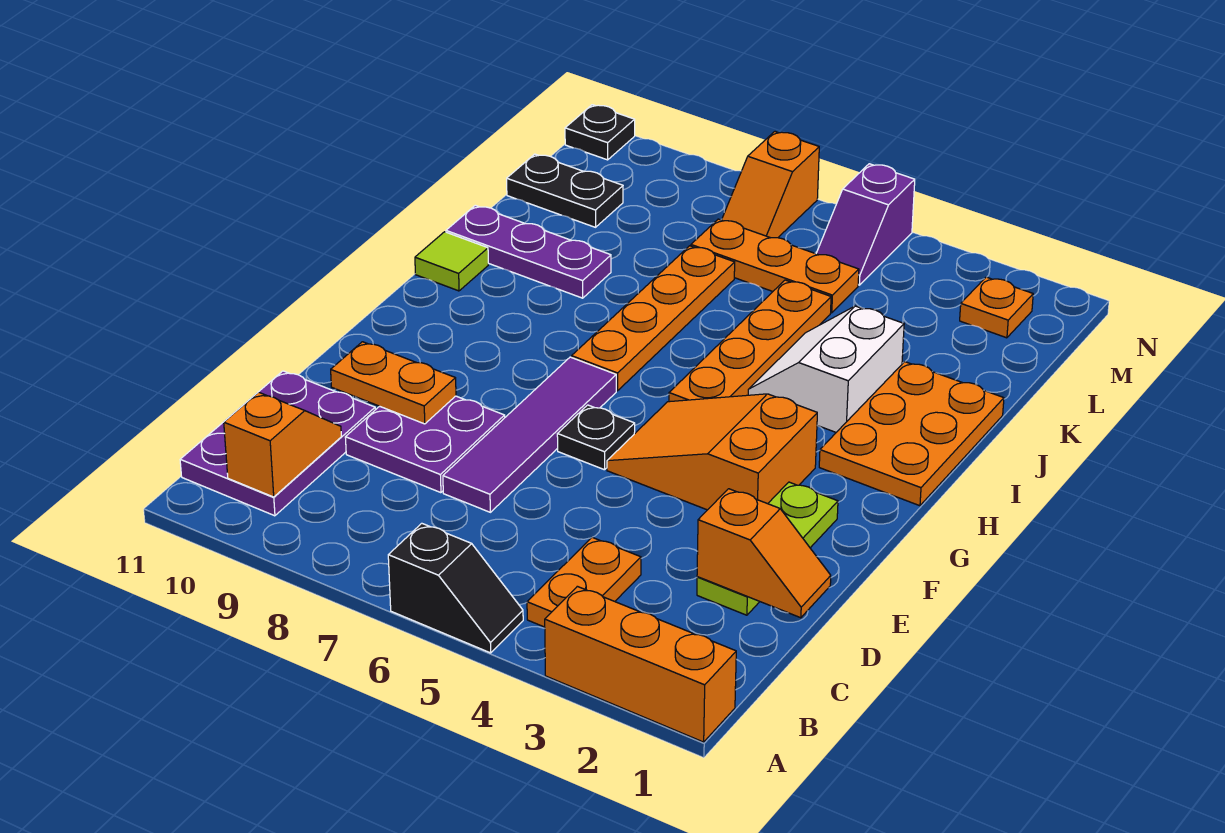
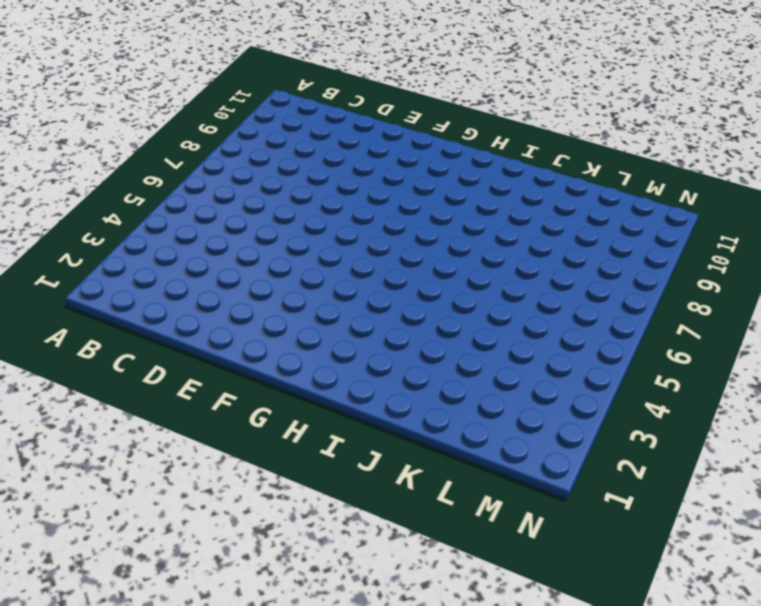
none -> orange 1x3 brick [545,586,736,742]
none -> black 1x2 slope [388,523,523,653]
none -> orange 1x2 plate [527,537,641,627]

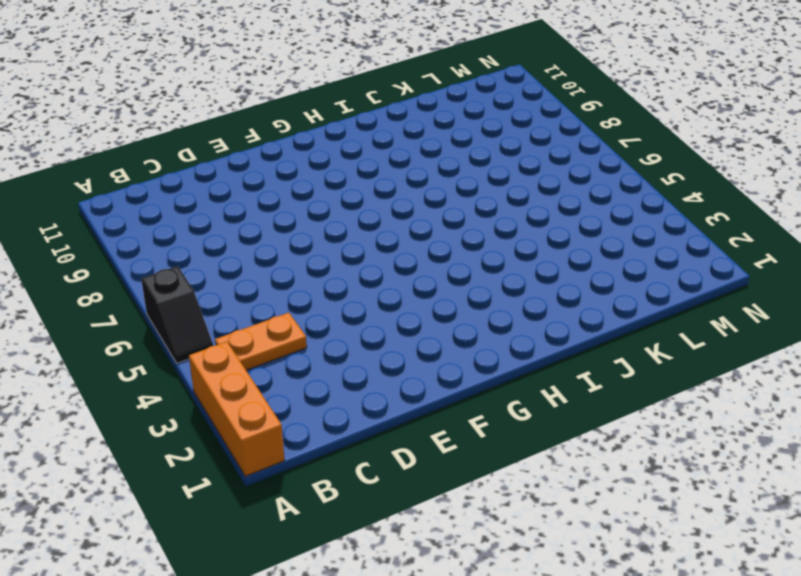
none -> purple 2x3 plate [180,371,375,516]
none -> lime 1x3 plate [697,482,838,615]
none -> purple 1x4 tile [443,357,616,512]

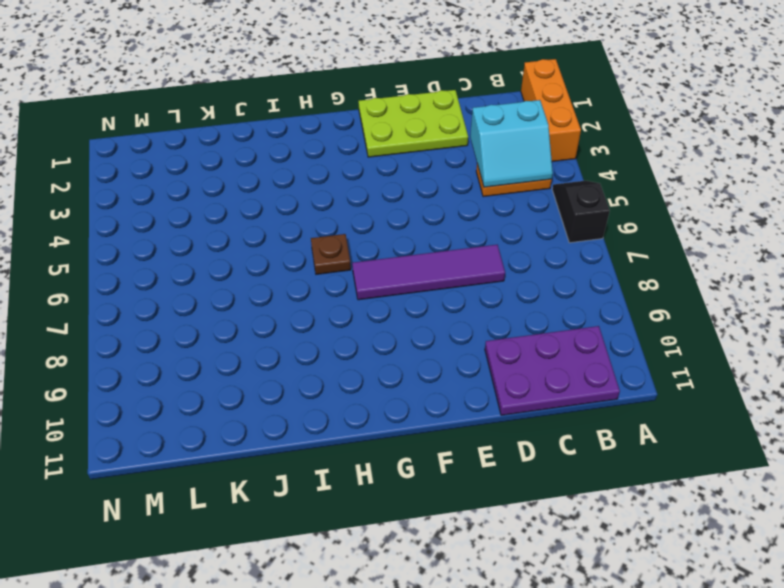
cyan 2x2 slope [470,100,553,187] -> none
lime 2x3 plate [359,90,468,157] -> lime 1x3 plate [697,482,838,615]
brown 1x1 plate [311,234,351,274] -> none
none -> purple 2x2 plate [345,396,505,493]
none -> orange 2x3 slope [607,394,817,510]
none -> black 1x1 plate [557,405,635,470]

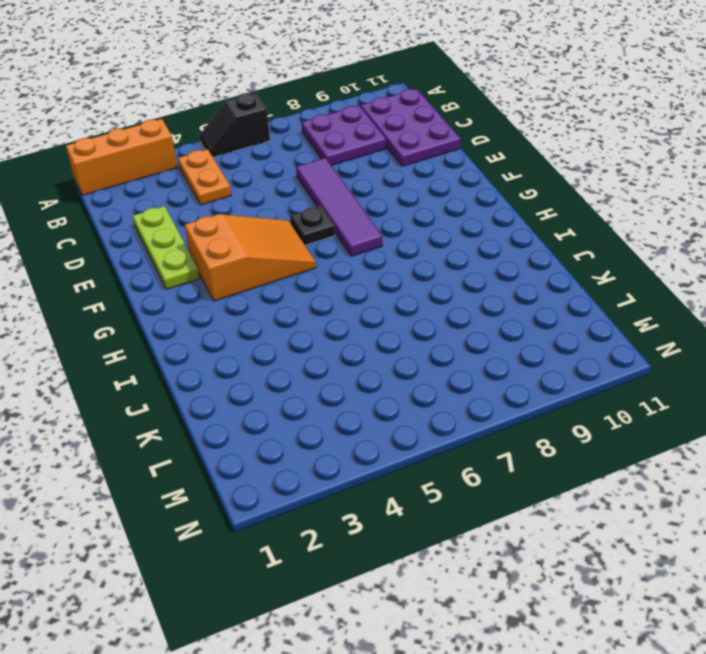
purple 2x2 plate [302,106,386,166] -> purple 2x2 plate moved to [345,396,505,493]
none -> orange 2x3 plate [819,362,1004,506]
none -> orange 1x4 plate [669,280,831,402]
none -> orange 1x4 plate [572,246,735,391]

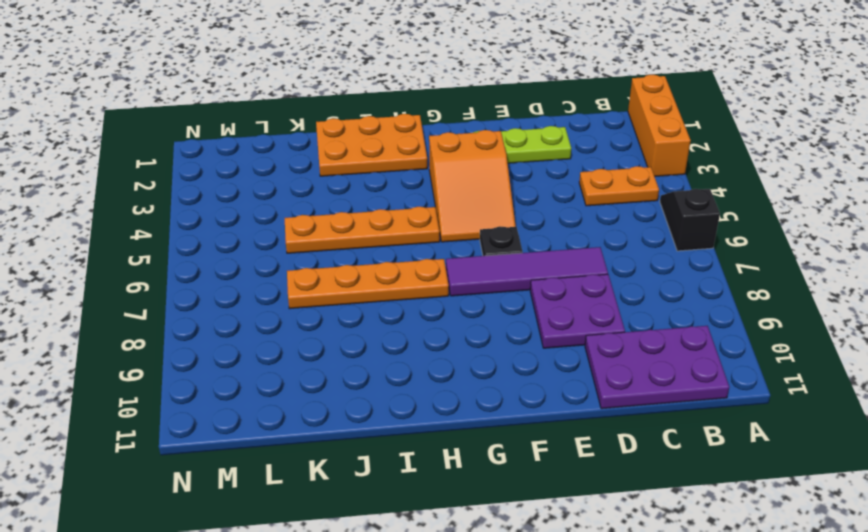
none -> white 2x2 slope [748,306,904,432]
none -> lime 1x1 tile [415,232,488,291]
none -> purple 1x3 plate [446,205,611,298]

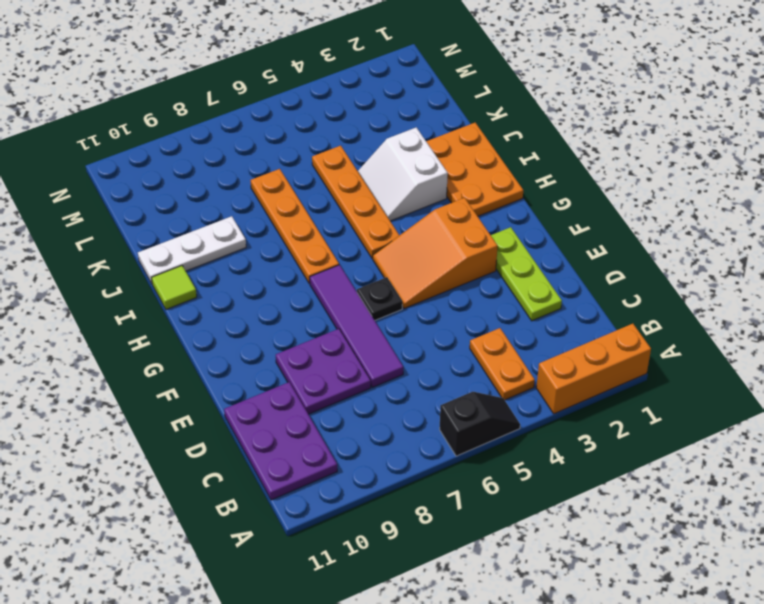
white 1x3 plate [138,216,246,283] -> purple 1x3 plate [446,205,611,298]
none -> orange 1x3 plate [691,219,859,313]
none -> black 1x2 plate [507,154,623,227]
none -> orange 1x1 plate [960,277,1033,338]

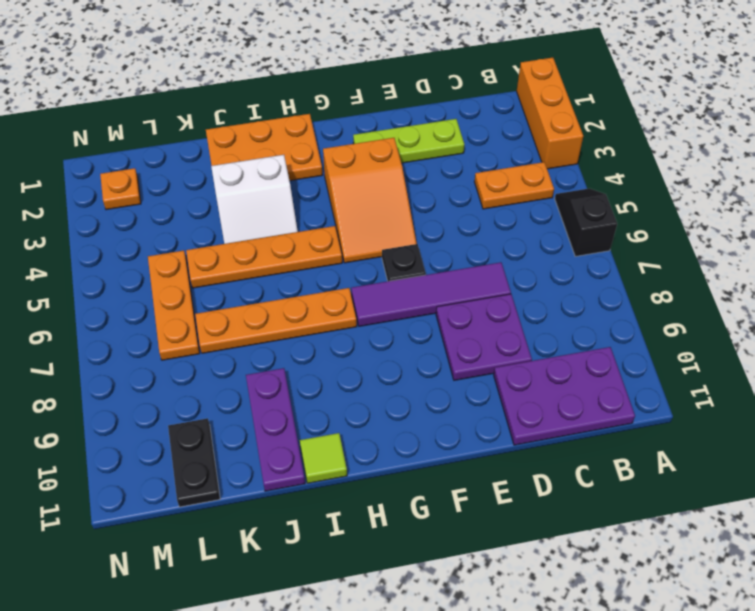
none -> purple 1x2 slope [816,164,915,285]
none -> orange 1x2 slope [722,132,819,238]
none -> black 1x1 plate [565,105,635,160]

